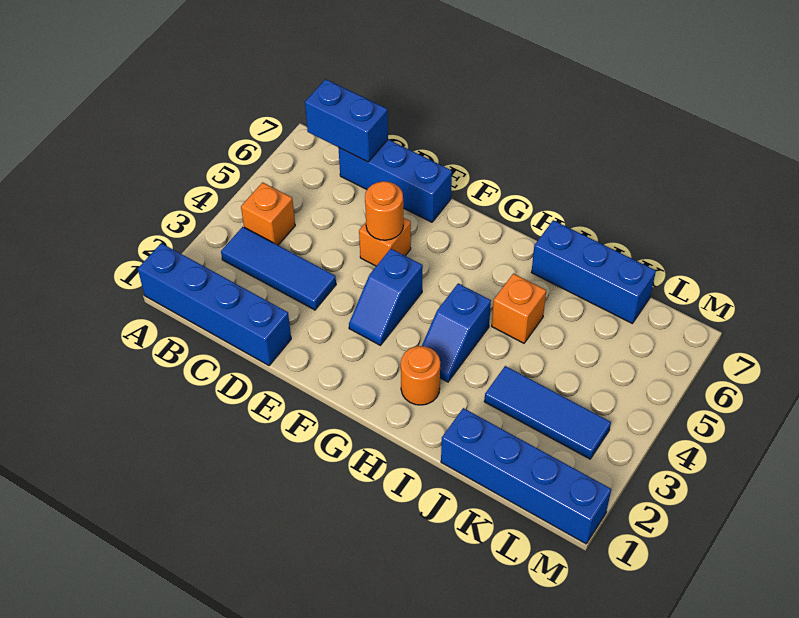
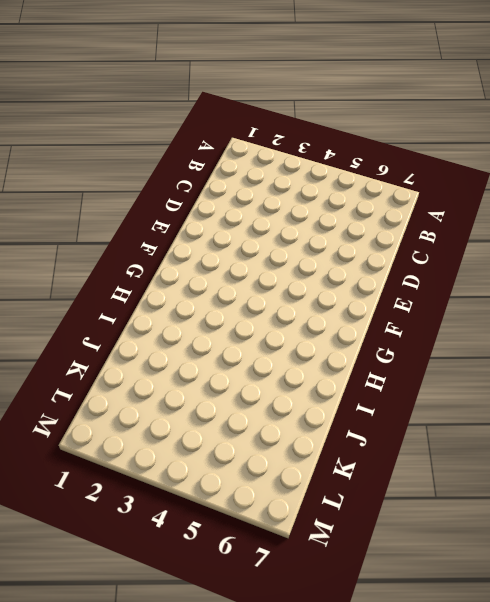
none -> blue 1x4 brick [138,243,291,365]
none -> blue 1x3 tile [221,227,336,310]
none -> orange 1x1 brick [241,182,295,245]

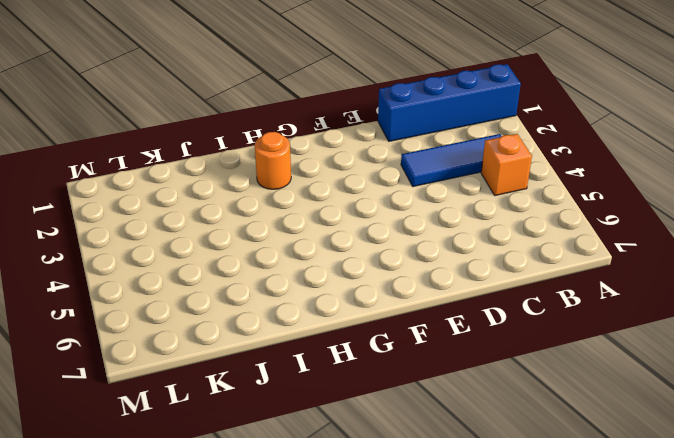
none -> blue 1x3 brick [339,139,452,222]
none -> orange 1x1 brick [359,218,411,266]
none -> blue 1x2 slope [349,249,423,345]

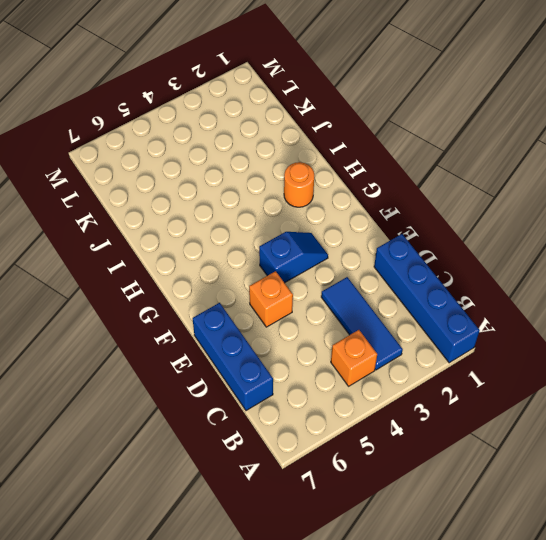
none -> blue 1x2 slope [422,283,491,382]
none -> orange 1x1 brick [492,274,546,343]
none -> blue 1x3 brick [532,220,656,323]

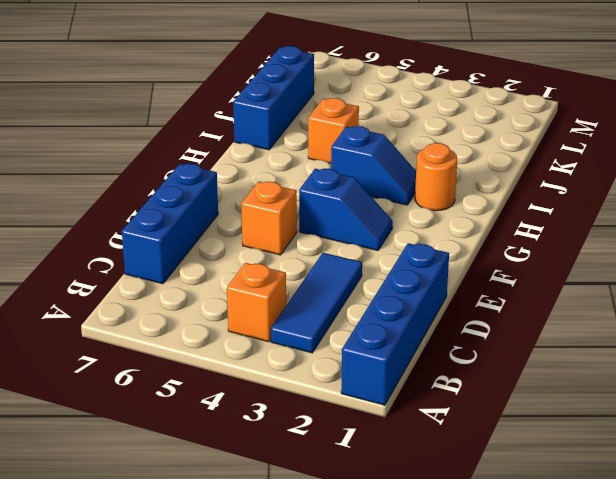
none -> blue 1x4 brick [441,408,611,544]
none -> blue 1x3 tile [484,366,611,459]
none -> blue 1x2 brick [305,79,388,162]

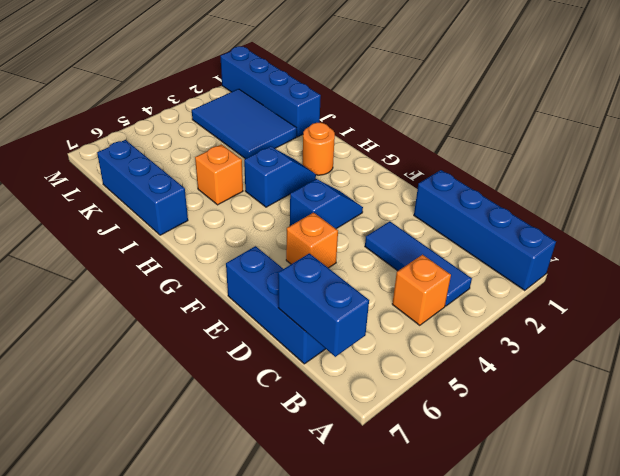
blue 2x3 tile [192,89,297,159] -> blue 1x3 tile [484,366,611,459]
none -> orange 1x1 round brick [365,181,403,240]

